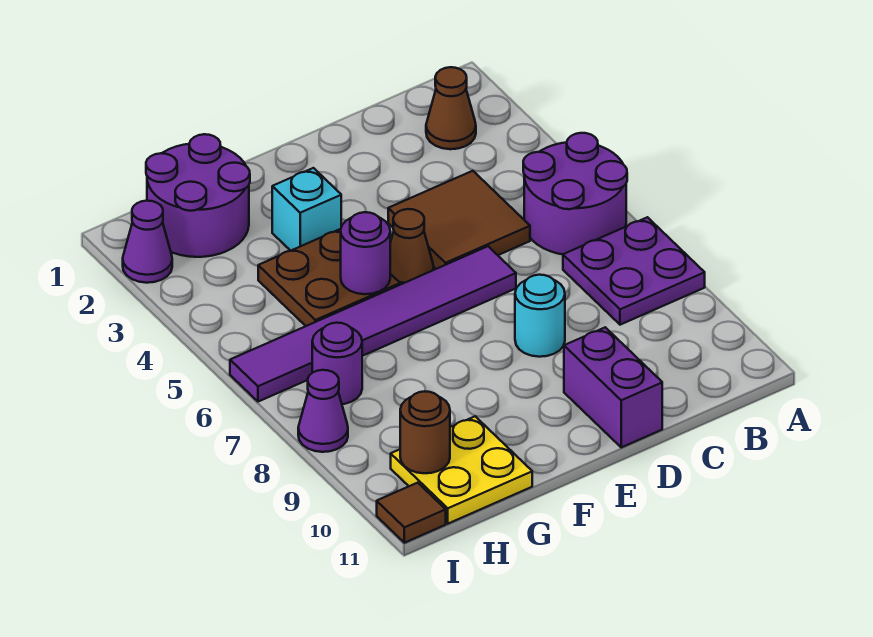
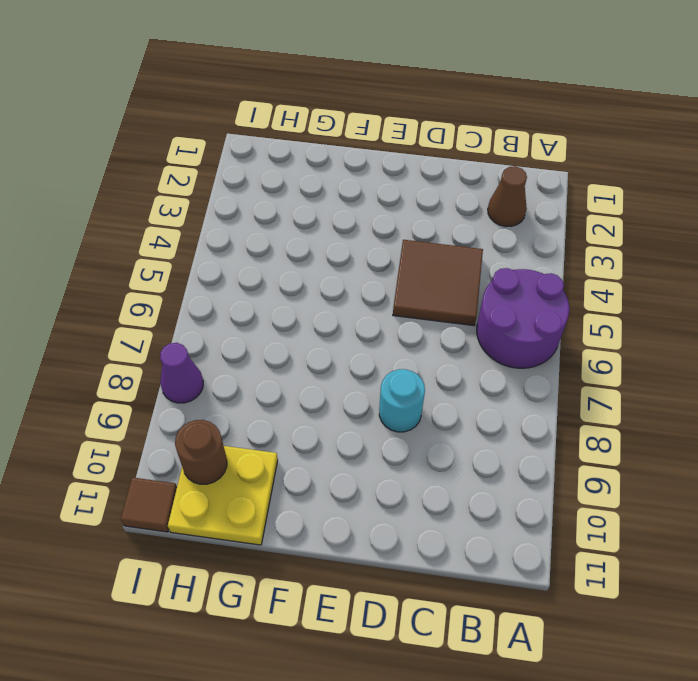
none -> purple 2x2 plate [563,217,705,325]
none -> purple 1x6 tile [230,246,516,402]
none -> purple 1x2 brick [564,327,662,447]

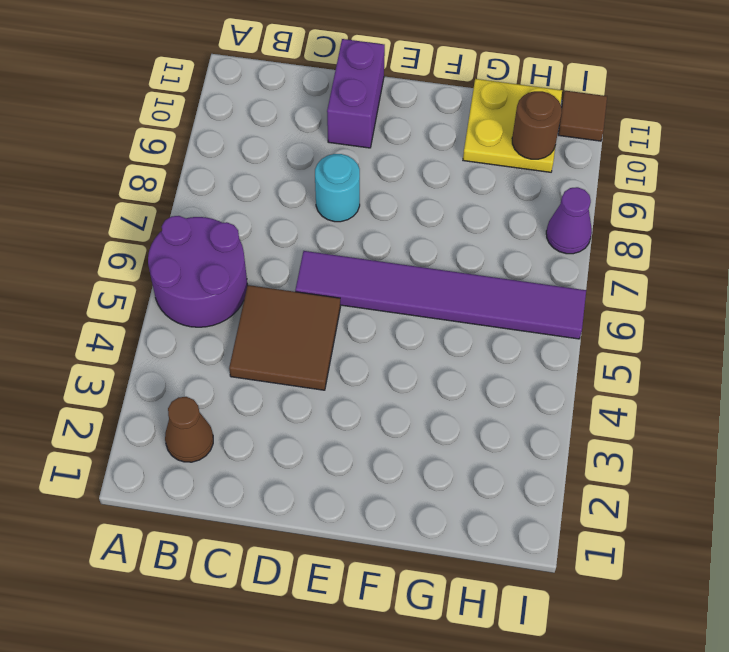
none -> purple 2x2 plate [563,217,705,325]
none -> brown 1x1 cone [390,209,434,285]
none -> cyan 1x1 brick [272,168,341,251]

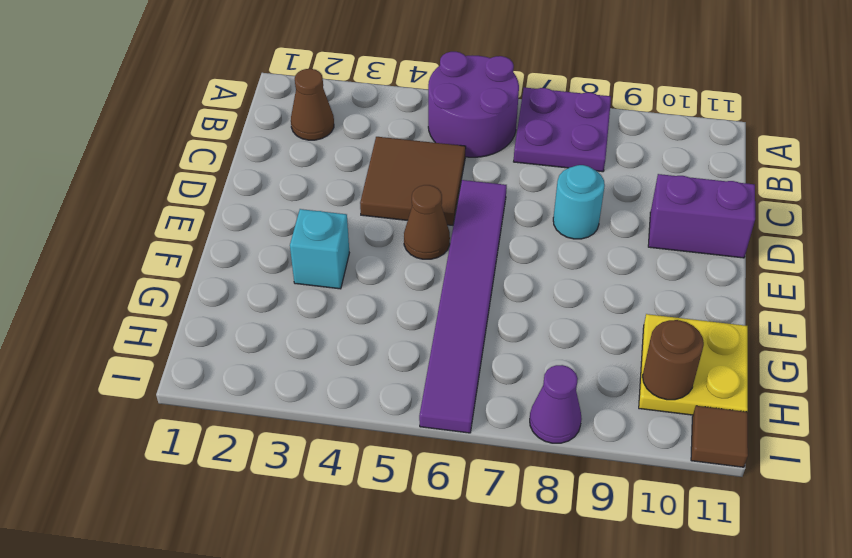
none -> brown 2x2 plate [258,229,400,326]
none -> purple 2x2 round brick [146,134,250,257]
none -> purple 1x1 round brick [312,323,362,404]

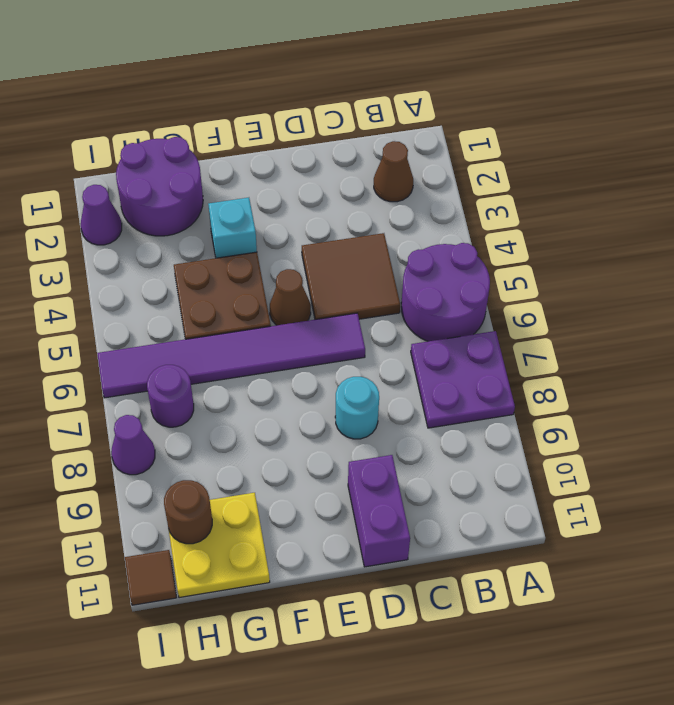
none -> purple 1x1 round brick [341,212,390,294]

